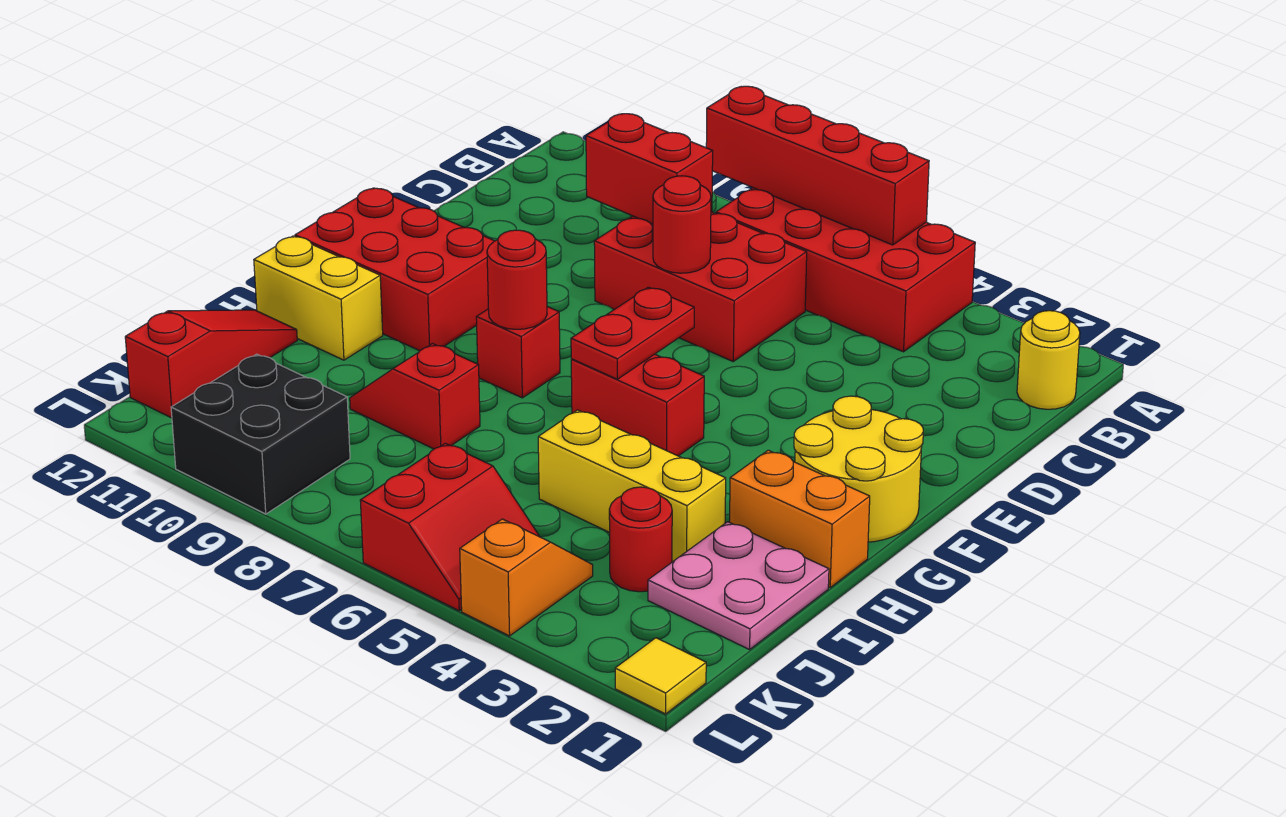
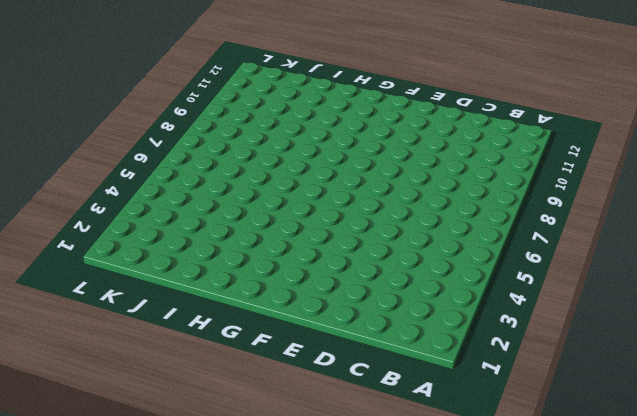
none -> red 2x4 brick [716,188,975,352]
none -> yellow 1x1 round brick [1017,311,1080,409]
none -> red 2x3 brick [594,212,807,361]

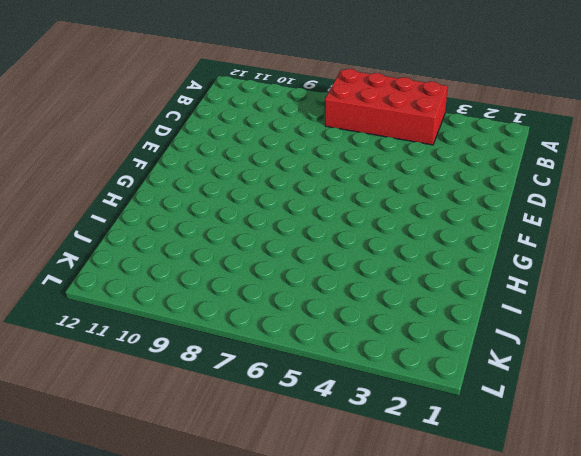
none -> yellow 1x1 round brick [1017,311,1080,409]
none -> red 2x3 brick [594,212,807,361]
none -> yellow 2x2 round brick [794,396,923,542]

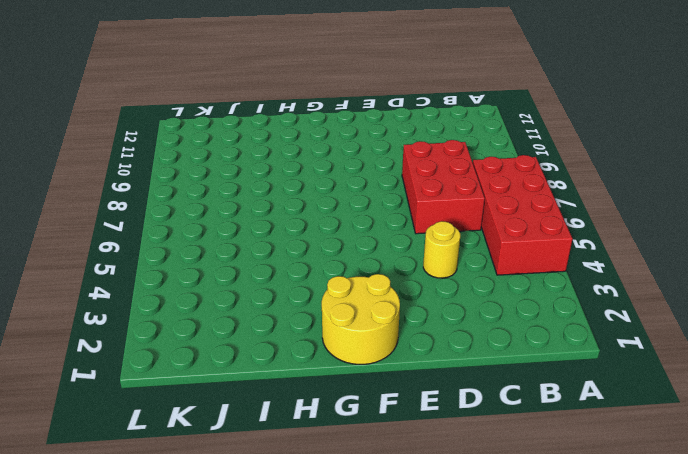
yellow 1x1 round brick [423,221,460,278] -> yellow 1x1 round brick moved to [1017,311,1080,409]
none -> red 2x3 brick [295,188,494,351]
none -> red 1x2 brick [571,354,704,456]
none -> red 1x1 brick [476,307,560,398]

